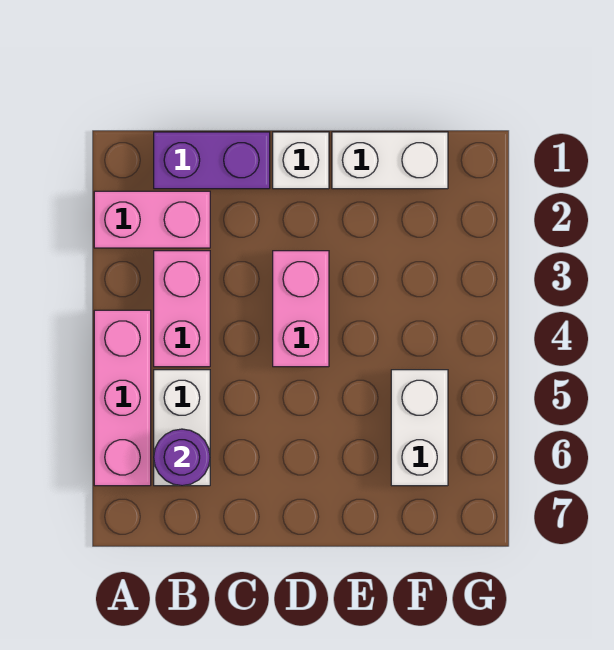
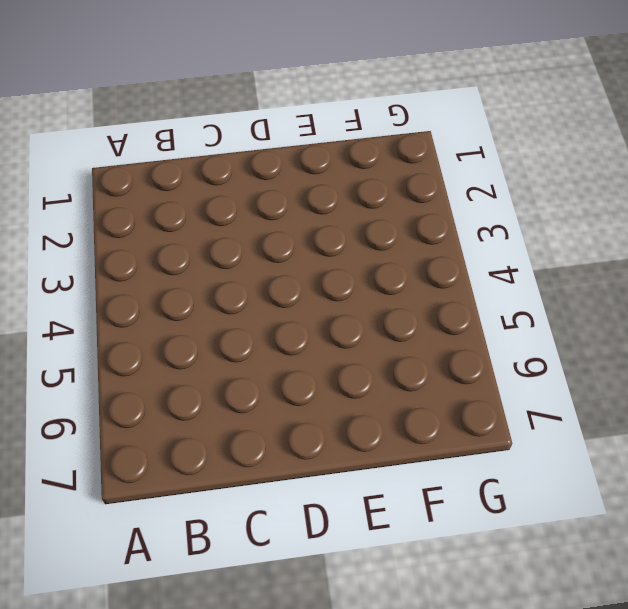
none -> pink 1x2 brick [94,191,210,248]
none -> pink 1x3 brick [94,310,151,486]

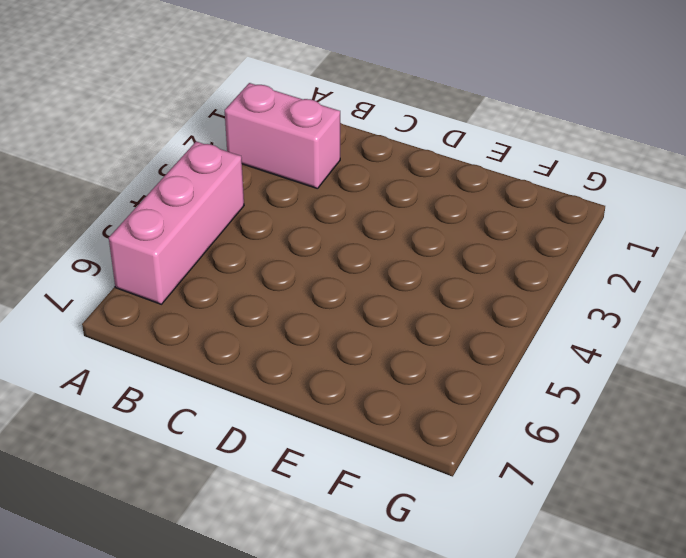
none -> purple 1x2 brick [154,132,270,189]
none -> pink 1x2 brick [154,251,210,367]

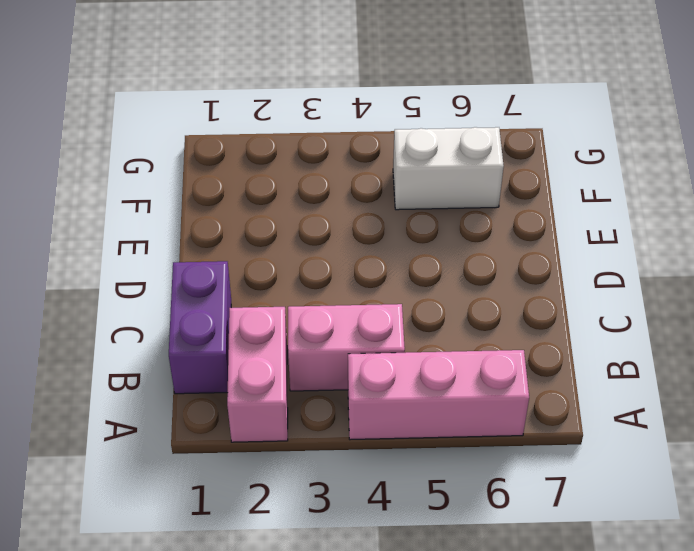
none -> white 1x2 brick [154,370,210,486]
none -> white 1x1 brick [273,132,329,189]

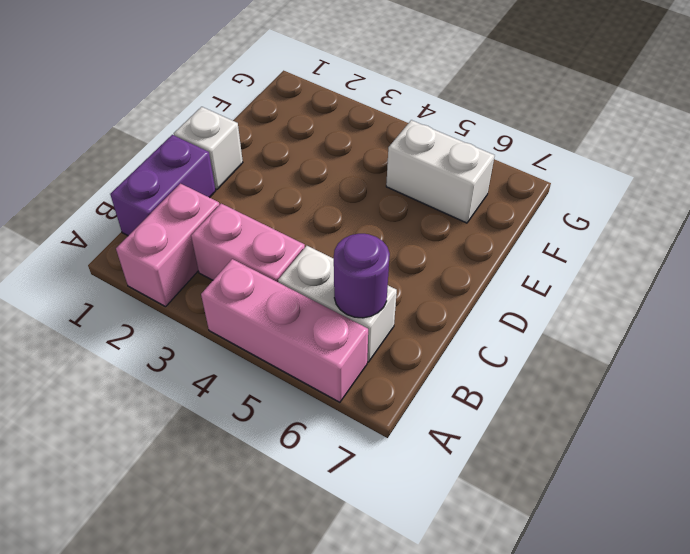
none -> pink 1x2 brick [273,251,329,367]
none -> white 1x2 brick [332,132,448,189]

